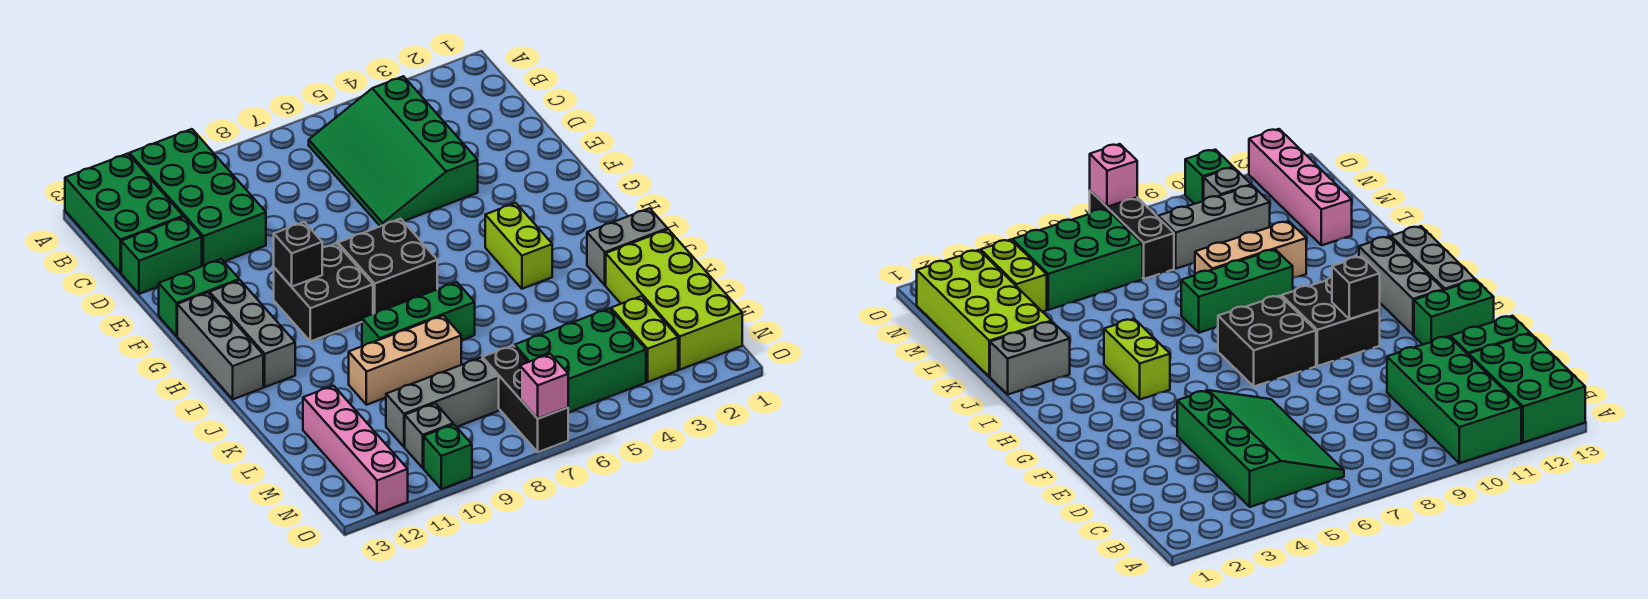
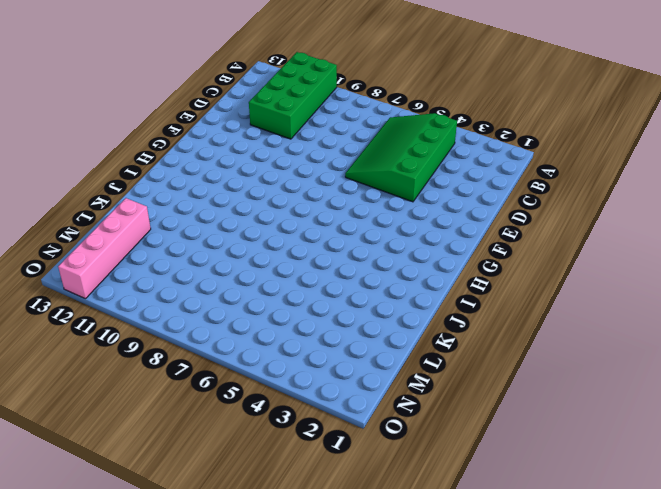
none -> green 2x3 brick [65,154,183,273]
none -> green 1x2 brick [121,217,202,294]
none -> green 1x2 brick [159,259,239,336]

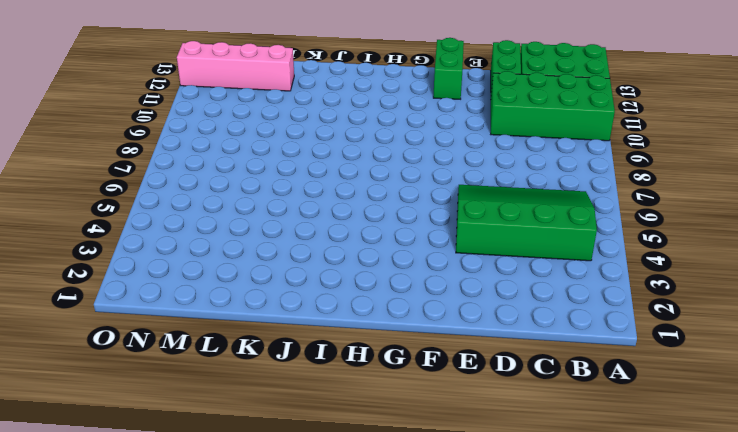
none -> black 2x2 brick [338,219,437,314]
none -> black 2x2 brick [274,243,373,341]
none -> grey 1x3 brick [210,280,295,387]

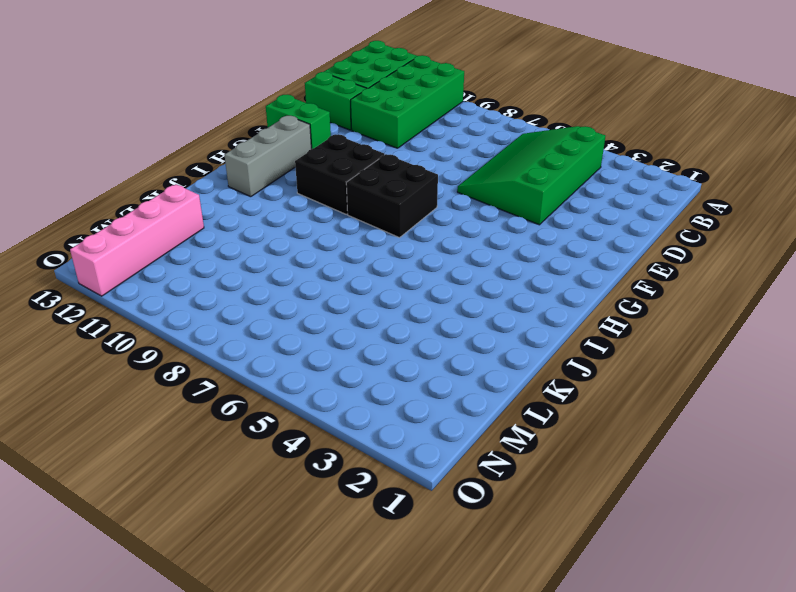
none -> grey 1x3 brick [177,293,263,399]
none -> lime 1x2 brick [485,203,552,289]
none -> grey 1x2 brick [587,208,668,285]

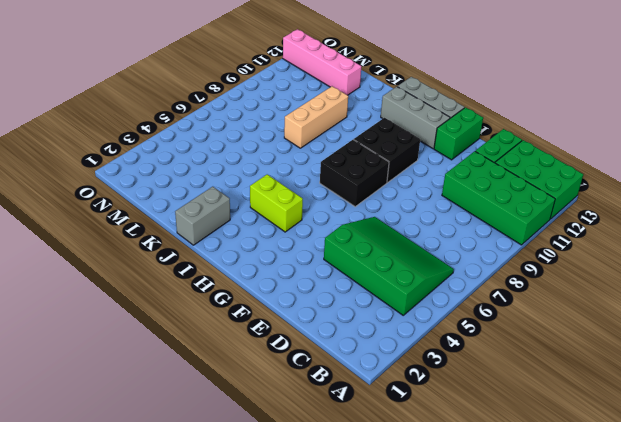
none -> green 1x3 brick [362,282,475,346]
none -> lime 2x4 brick [606,229,742,370]
none -> lime 1x2 brick [611,296,678,382]

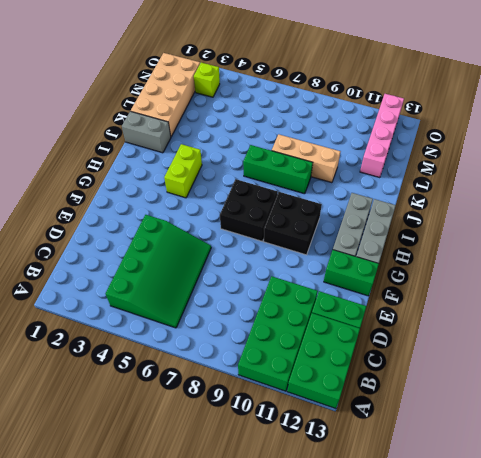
tan 2x4 brick [131,53,200,137] -> lime 2x4 brick [606,229,742,370]
lime 1x1 brick [194,63,220,97] -> lime 1x2 brick [611,296,678,382]
none -> green 2x3 brick [515,308,646,412]
none -> black 1x3 brick [482,345,568,452]
none -> grey 1x3 brick [386,358,499,447]

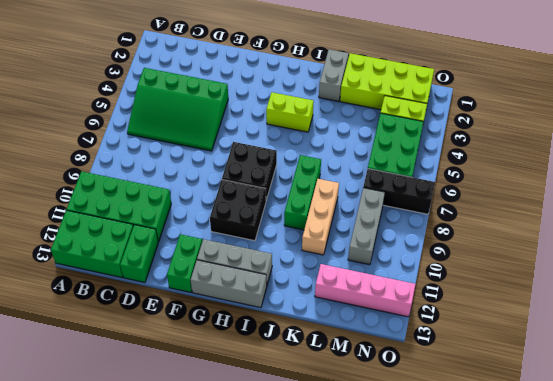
none -> grey 1x1 brick [405,403,453,468]
none -> green 1x1 brick [424,424,472,489]
none -> black 1x1 brick [274,222,322,287]

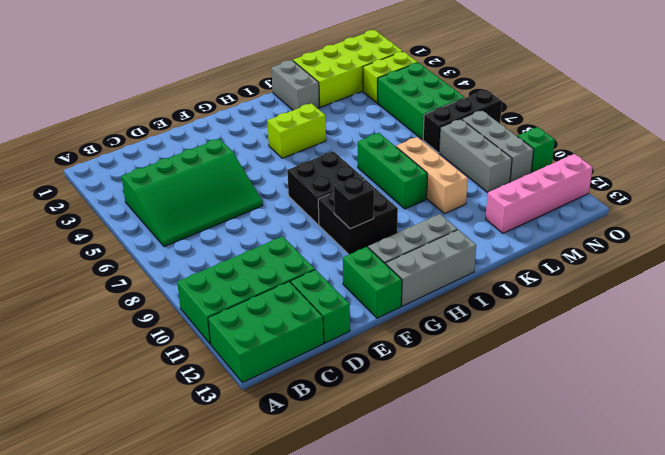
grey 1x3 brick [462,110,534,182] -> grey 1x1 brick [405,403,453,468]
none -> pink 1x1 brick [520,354,568,419]

